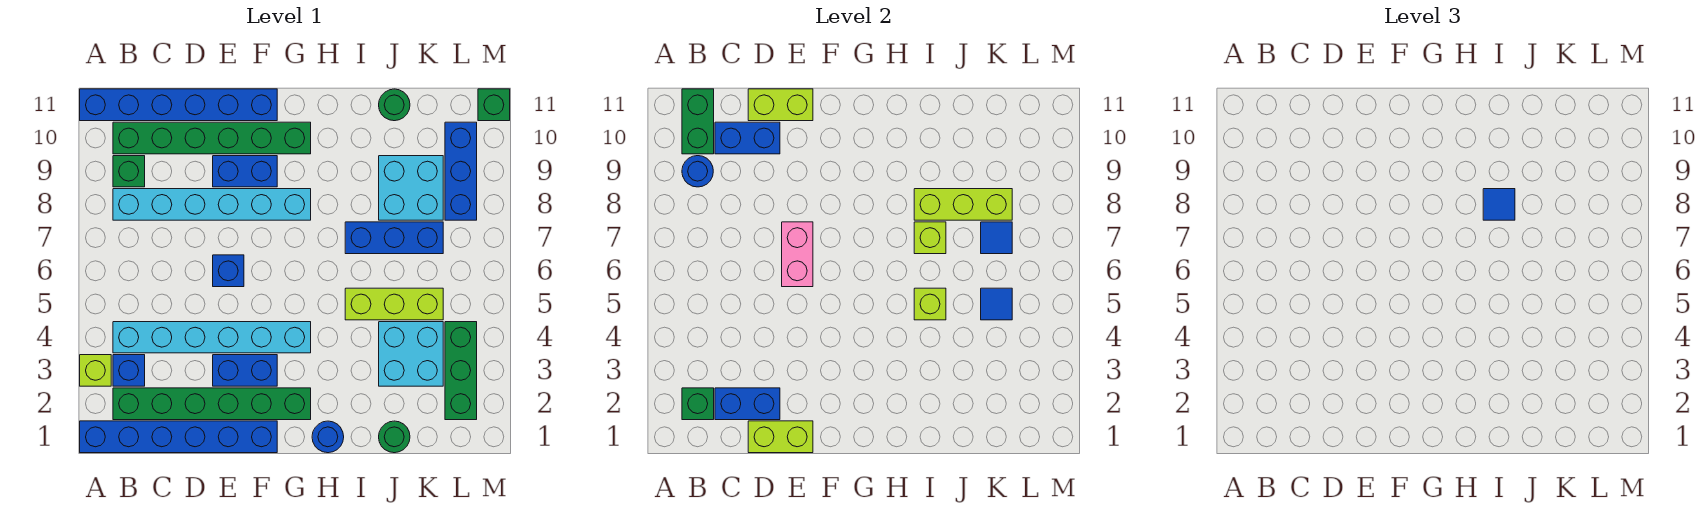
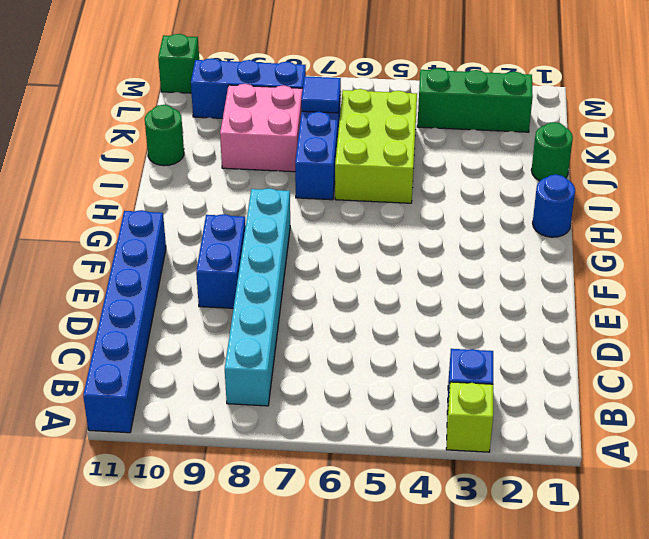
lime 2x3 brick [335,89,417,203] -> lime 1x3 brick [345,288,443,320]
pink 2x2 brick [220,84,303,172] -> cyan 2x2 brick [379,156,443,220]
none -> blue 1x6 brick [80,421,277,453]
none -> green 1x6 brick [113,388,311,420]
none -> cyan 1x6 brick [113,322,311,353]
none -> green 1x1 brick [113,156,145,187]

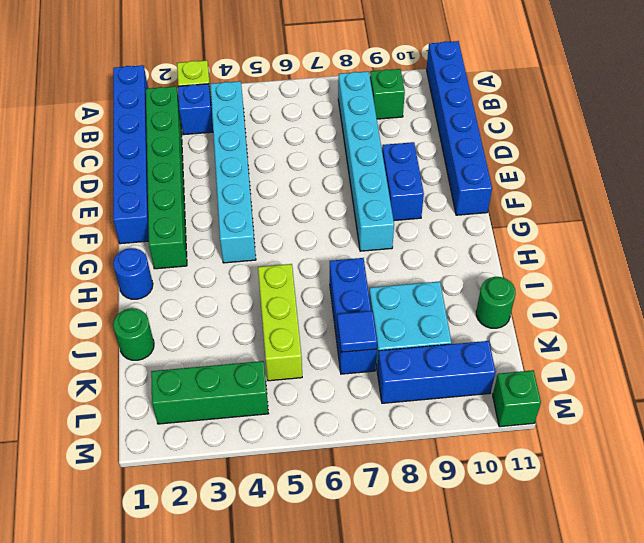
none -> green 1x6 brick [113,122,311,154]
none -> blue 1x2 brick [213,355,277,386]
none -> blue 1x1 brick [213,255,244,287]
none -> cyan 2x2 brick [379,322,443,386]

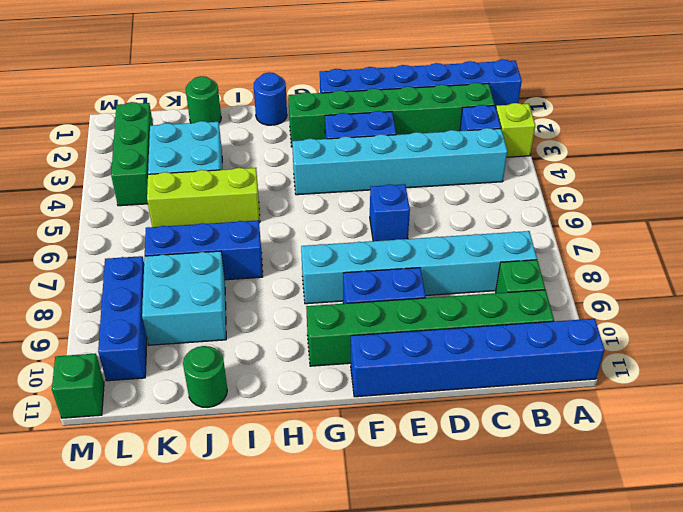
none -> green 1x1 brick [682,388,714,420]
none -> blue 1x1 round brick [682,156,713,187]
none -> green 1x2 brick [682,89,714,154]
none -> blue 1x2 brick [715,388,780,420]

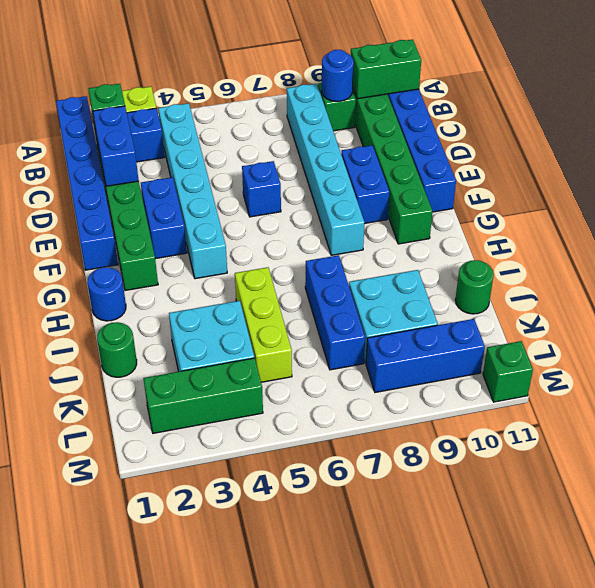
none -> blue 1x2 brick [715,122,780,154]
none -> lime 1x2 brick [748,421,813,453]
none -> lime 1x2 brick [748,89,813,121]
none -> pink 1x2 brick [782,222,813,287]

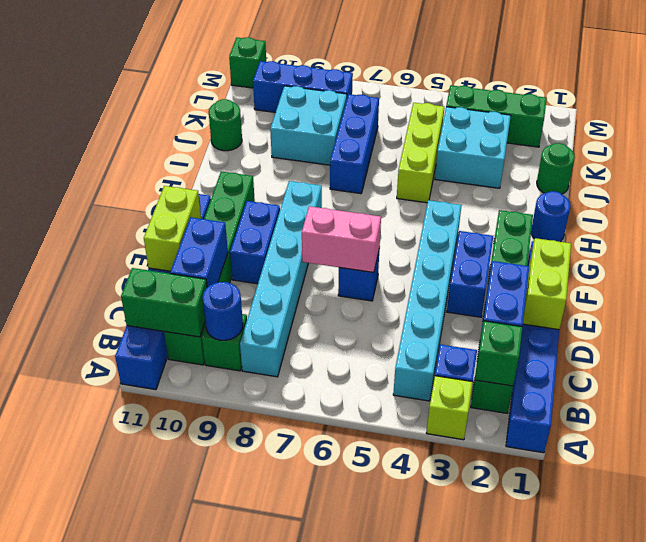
none -> lime 1x1 brick [914,288,946,320]
none -> lime 1x1 brick [914,222,946,254]
none -> lime 1x3 brick [914,189,1012,220]
none -> blue 1x1 tile [981,288,1012,320]

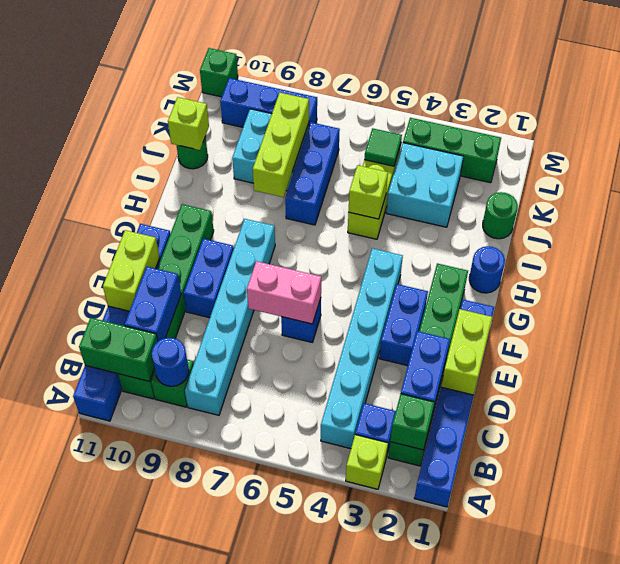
lime 1x1 brick [168,97,209,150] -> lime 1x1 brick moved to [914,222,946,254]
green 1x1 tile [364,128,402,166] -> blue 1x1 tile [981,288,1012,320]
none -> blue 1x1 tile [981,222,1012,254]
none -> blue 1x1 tile [1483,189,1515,220]

